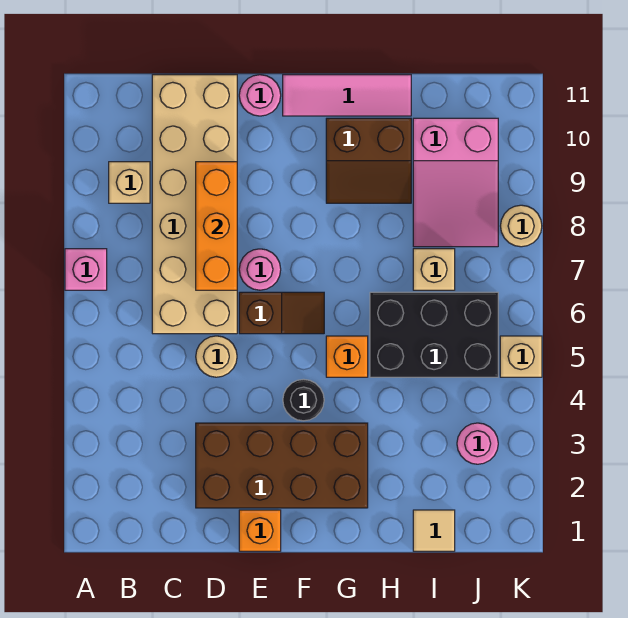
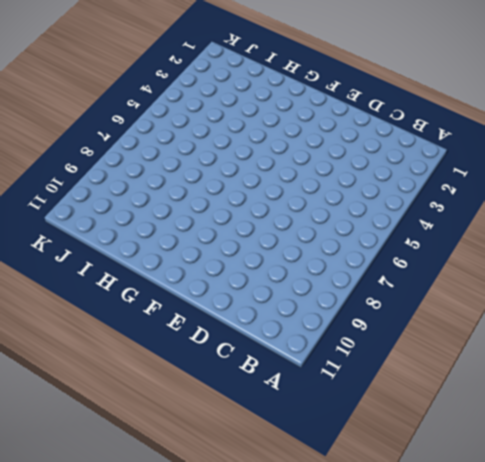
none -> pink 1x1 brick [65,249,107,290]
none -> tan 1x1 brick [109,162,150,203]
none -> tan 2x6 brick [152,75,237,334]

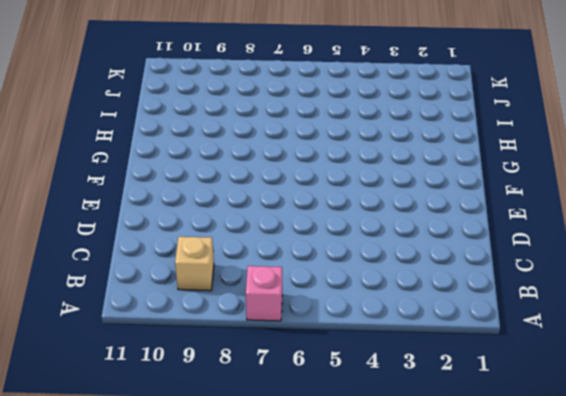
none -> tan 2x6 brick [152,75,237,334]
none -> brown 2x4 brick [196,423,368,508]
none -> tan 1x1 round brick [196,336,237,377]

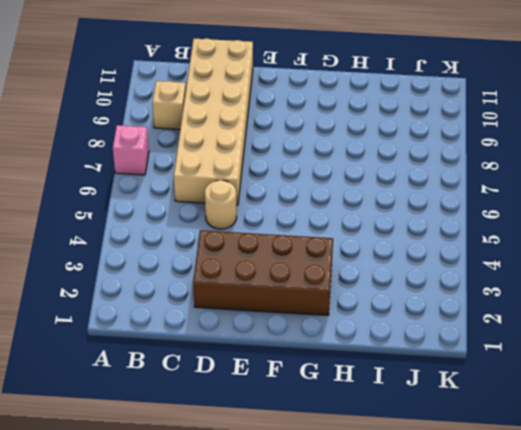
none -> orange 1x1 brick [239,510,281,551]
none -> brown 1x2 slope [239,292,324,334]
none -> pink 1x1 round brick [239,249,281,290]

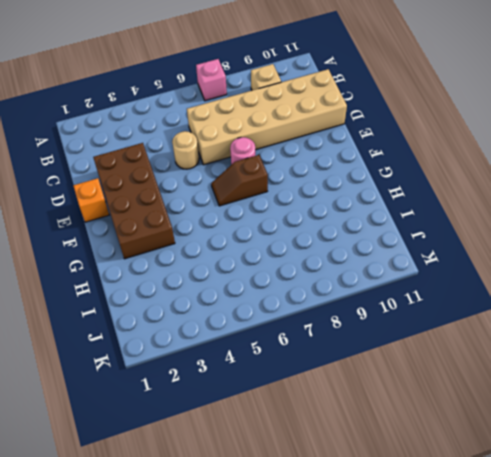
brown 1x2 slope [211,155,268,206] -> brown 1x2 slope turned to [239,292,324,334]
none -> pink 1x1 round brick [239,75,281,116]
none -> black 1x1 round brick [283,379,324,421]
none -> pink 1x3 tile [283,75,411,116]

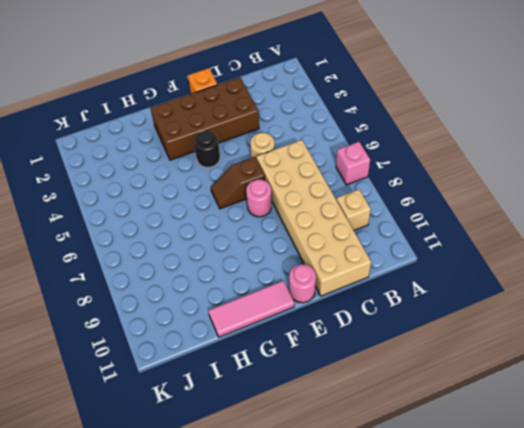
none -> orange 1x1 brick [326,336,368,377]
none -> brown 2x2 slope [326,118,411,203]
none -> black 2x3 brick [370,292,498,377]

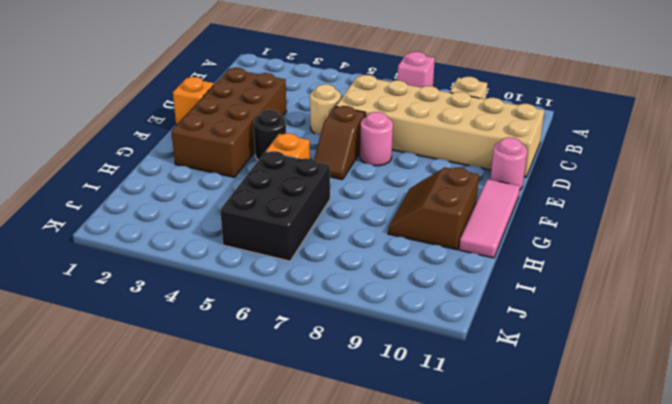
none -> tan 1x1 tile [413,510,455,551]
none -> tan 1x1 brick [413,249,455,290]
none -> pink 2x3 slope [413,118,498,247]

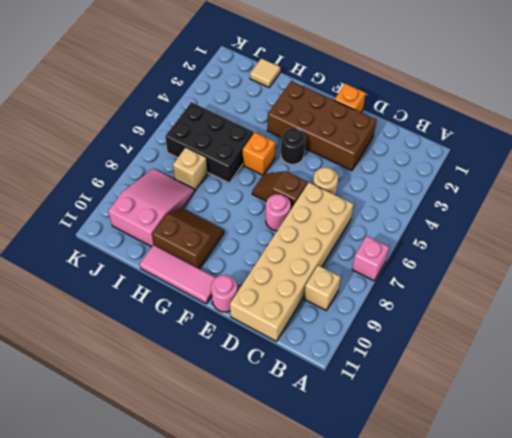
none -> pink 1x1 round brick [457,423,498,464]
none -> tan 1x1 brick [500,336,542,377]
none -> tan 1x1 round brick [501,205,542,247]

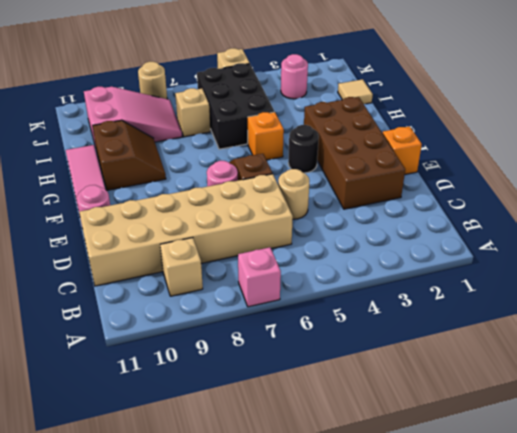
none -> orange 1x3 brick [196,162,237,290]

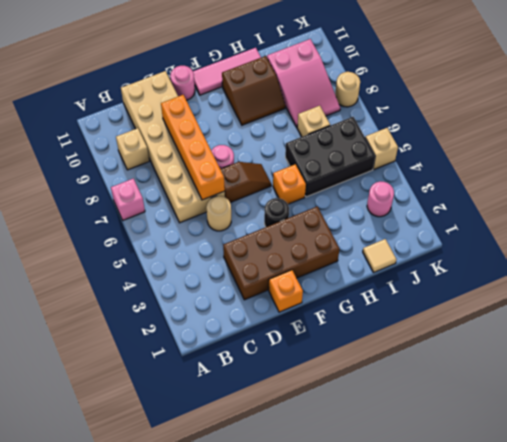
orange 1x4 brick [161,95,225,200] -> orange 1x3 brick [196,162,237,290]

